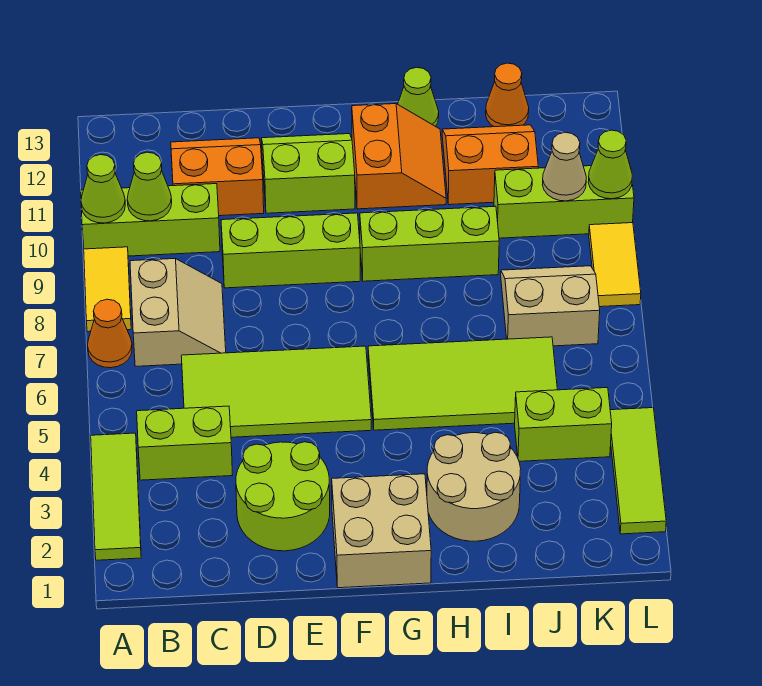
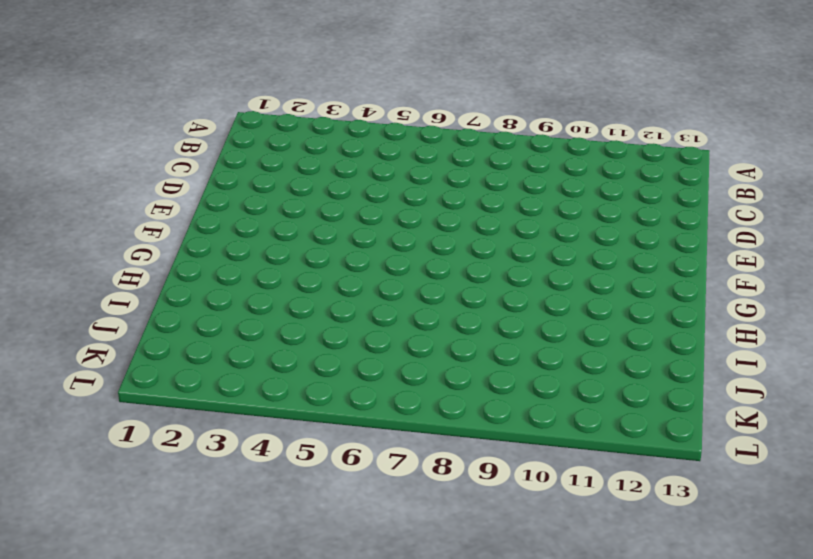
none -> lime 1x3 tile [91,433,141,560]
none -> orange 1x1 cone [88,299,132,368]
none -> yellow 1x2 tile [84,247,131,332]

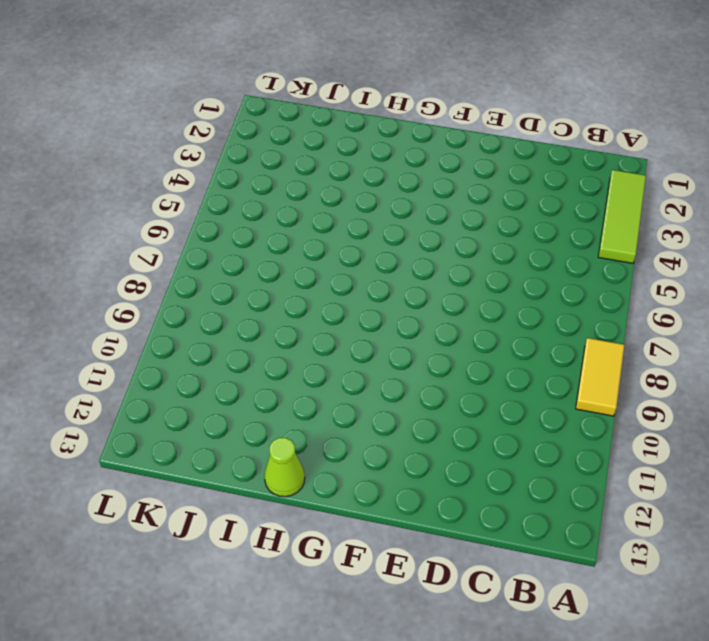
none -> orange 1x1 cone [88,299,132,368]
none -> lime 1x3 brick [81,184,220,256]
none -> lime 1x2 brick [137,406,232,480]

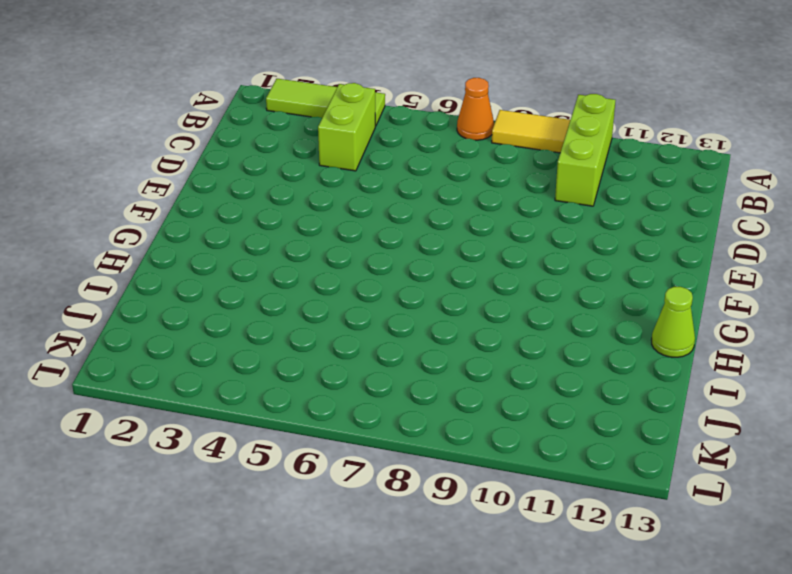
none -> tan 2x2 slope [130,259,226,366]
none -> lime 2x4 tile [181,346,371,437]
none -> orange 2x2 slope [171,138,264,216]

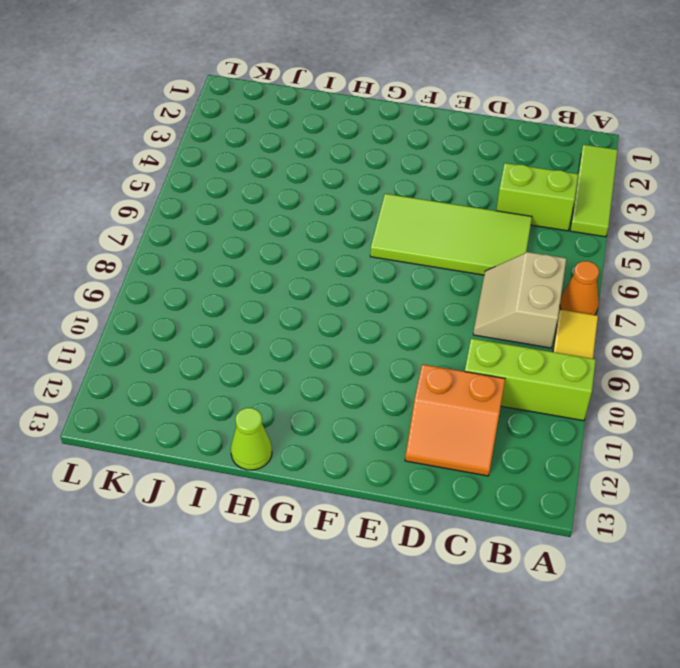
none -> lime 2x2 round brick [236,442,330,551]
none -> lime 1x3 brick [221,213,360,288]
none -> lime 2x2 slope [261,134,355,213]

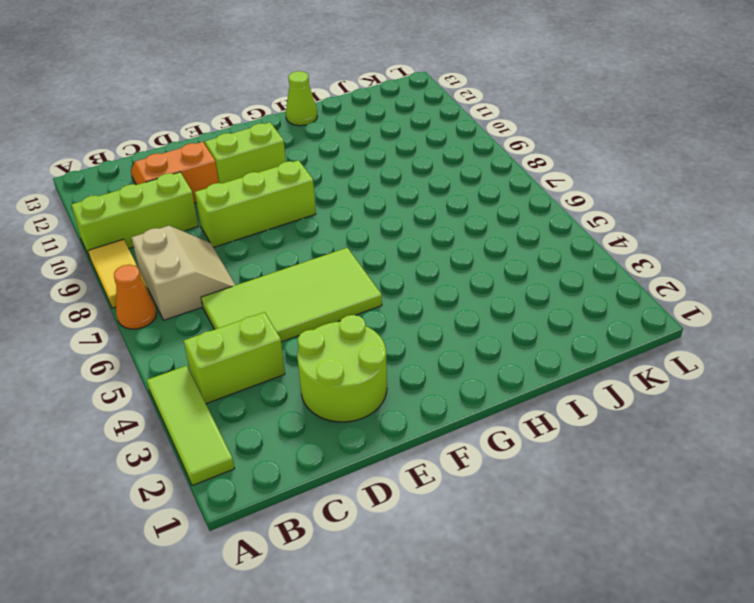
none -> tan 2x2 brick [332,474,431,588]
none -> lime 2x4 tile [368,337,557,430]
none -> lime 1x3 brick [360,206,499,281]

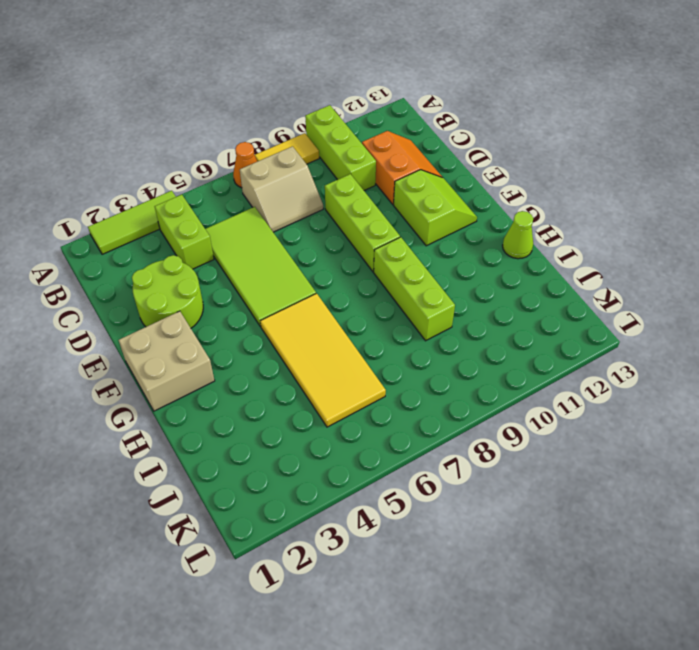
yellow 2x4 tile [260,293,386,427] -> lime 2x4 tile [368,337,557,430]
none -> orange 2x2 slope [352,104,446,209]
none -> tan 2x2 round brick [427,432,521,541]
none -> orange 2x2 slope [442,125,538,205]

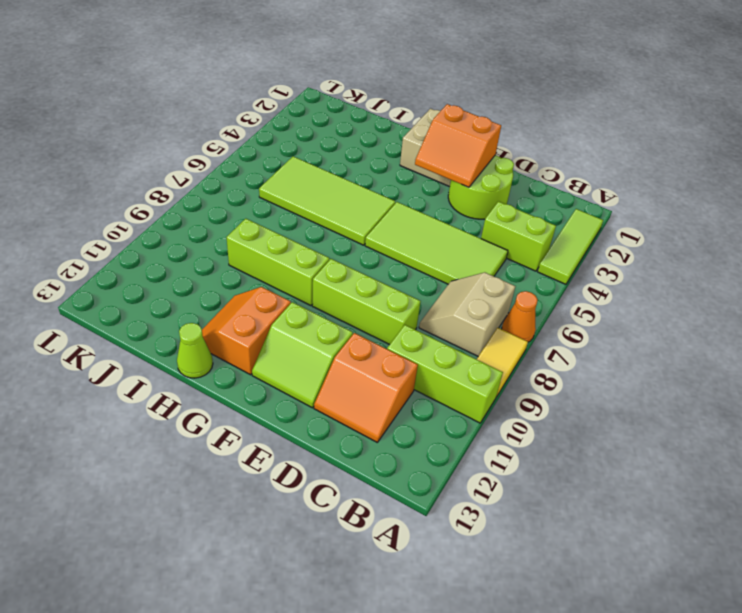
orange 2x2 slope [415,104,501,187] -> orange 2x2 slope moved to [442,125,538,205]
none -> tan 2x2 round brick [427,432,521,541]
none -> lime 1x2 brick [515,388,612,461]
none -> tan 2x2 slope [501,266,600,346]

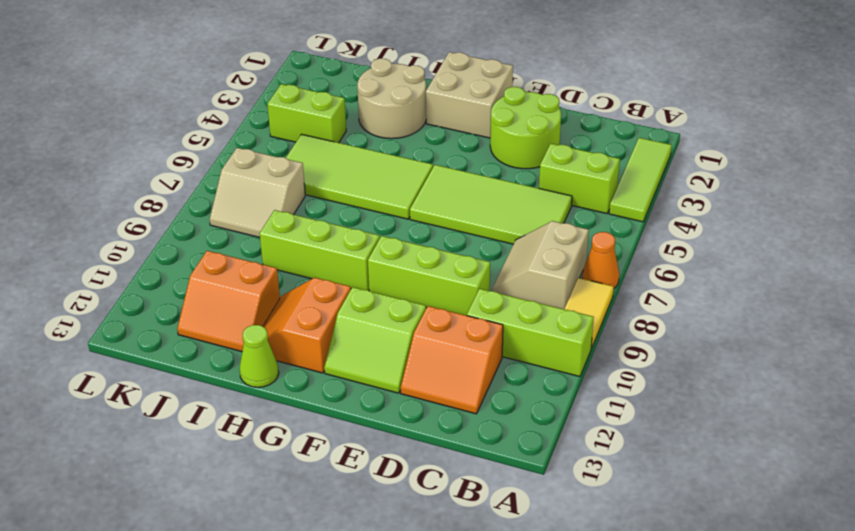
none -> lime 1x3 brick [494,166,634,238]
none -> orange 1x1 cone [486,63,529,127]
none -> lime 1x3 tile [610,408,666,534]

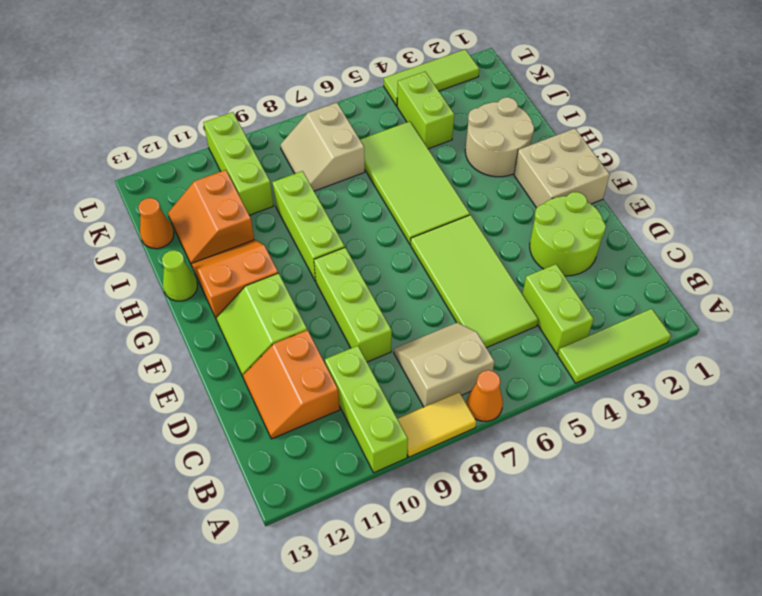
none -> yellow 1x2 tile [589,223,641,307]
none -> lime 1x1 cone [81,155,125,223]
none -> lime 1x1 cone [127,152,172,221]

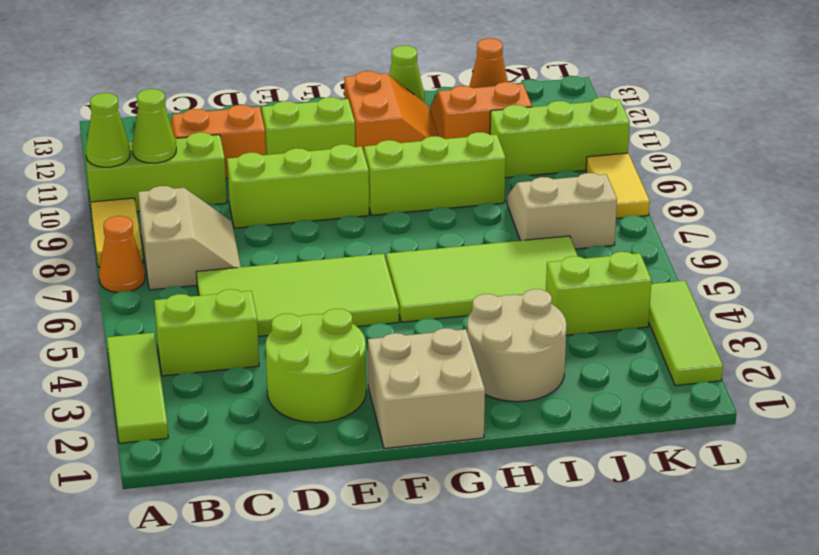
none -> tan 1x1 cone [542,132,586,201]
none -> lime 1x1 cone [588,130,632,199]

